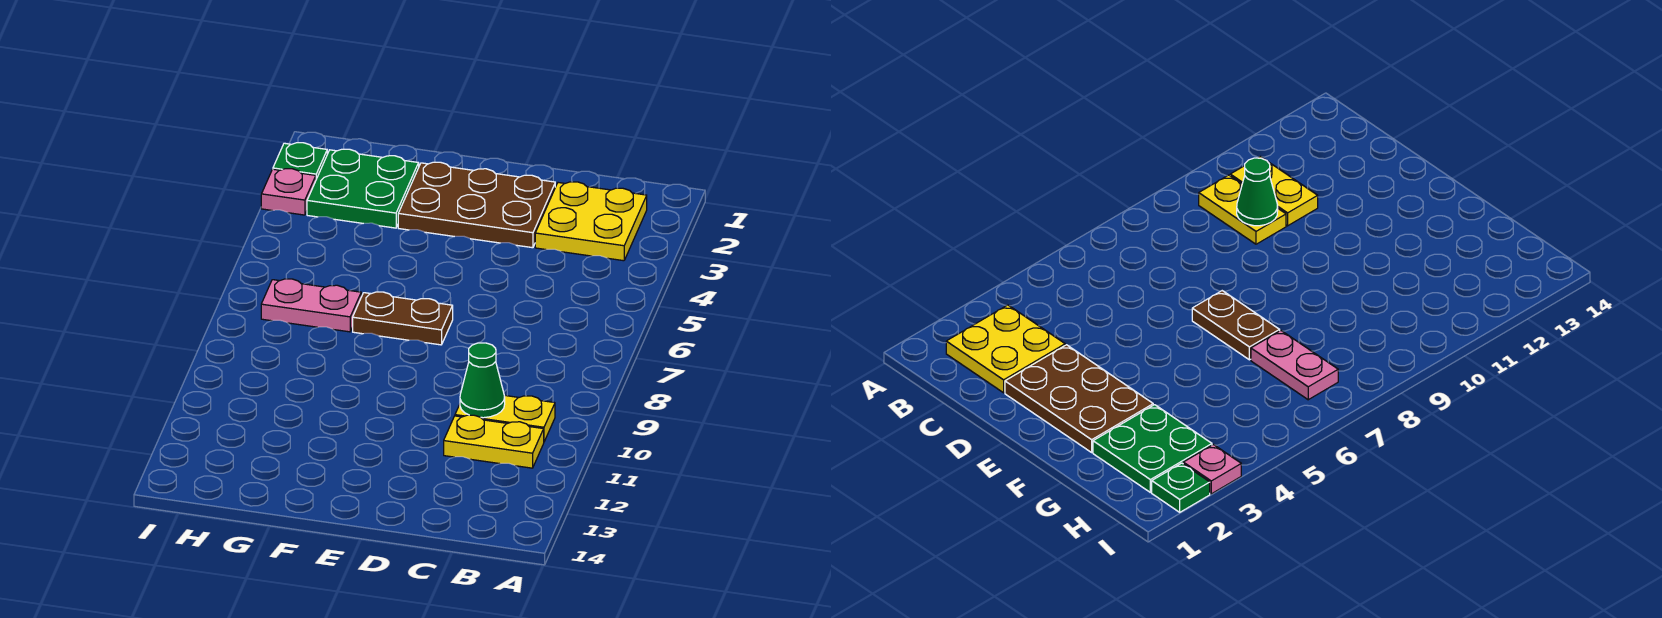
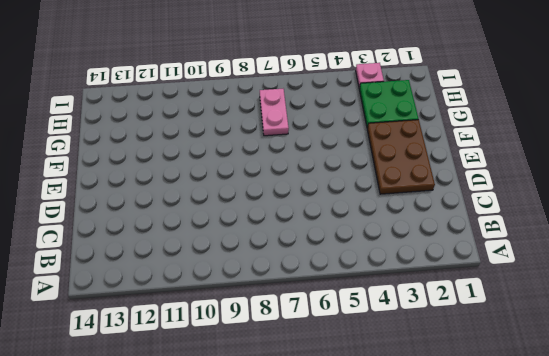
none -> yellow 2x2 plate [535,182,647,261]
none -> yellow 1x2 plate [455,395,555,442]

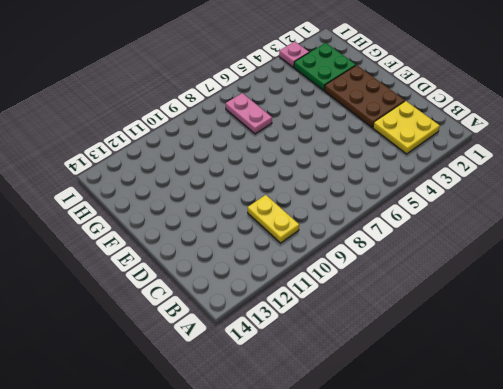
none -> yellow 1x2 plate [444,415,544,468]
none -> brown 1x2 plate [353,292,453,345]

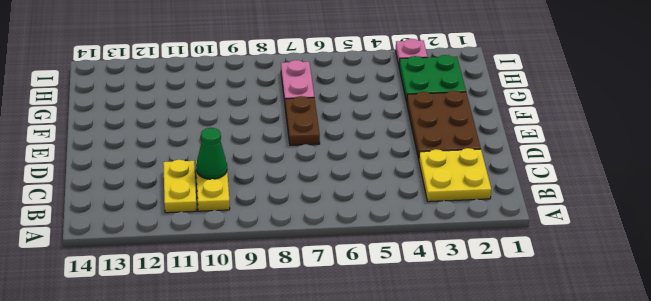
none -> green 1x1 plate [273,143,327,179]

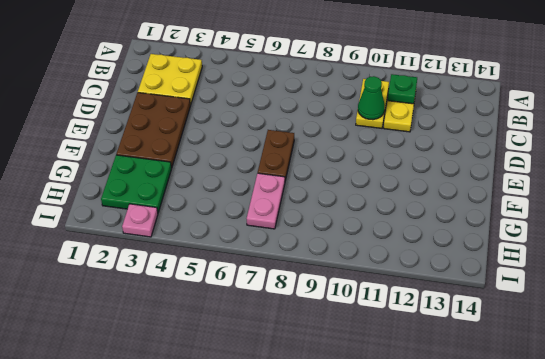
green 1x1 plate [388,74,417,104] -> green 1x1 plate moved to [273,143,327,179]

